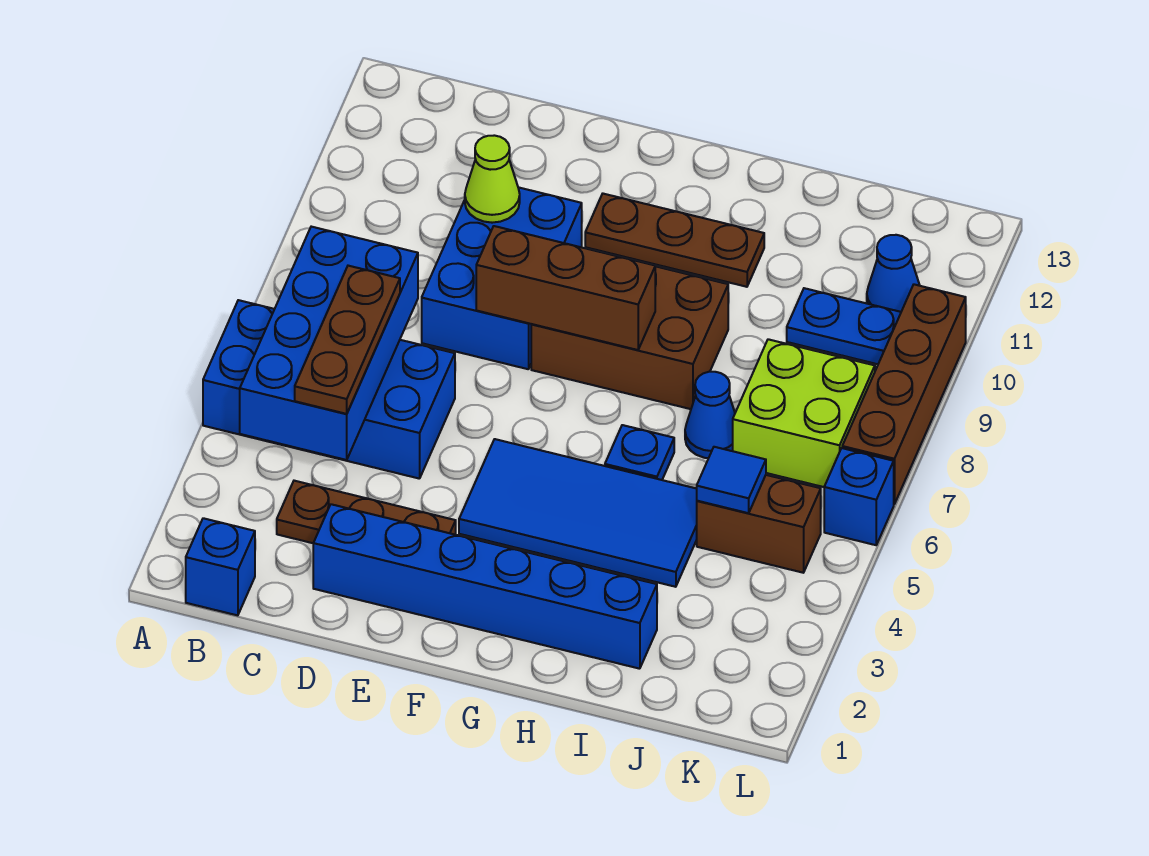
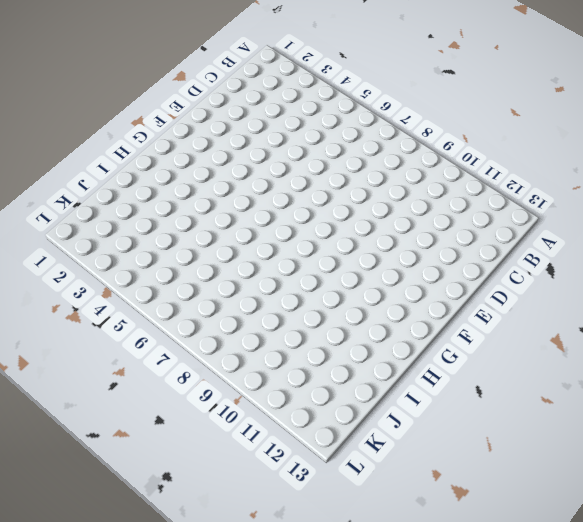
none -> blue 2x4 brick [203,300,455,479]
none -> blue 1x1 brick [186,518,255,615]
none -> brown 1x3 plate [277,481,456,543]

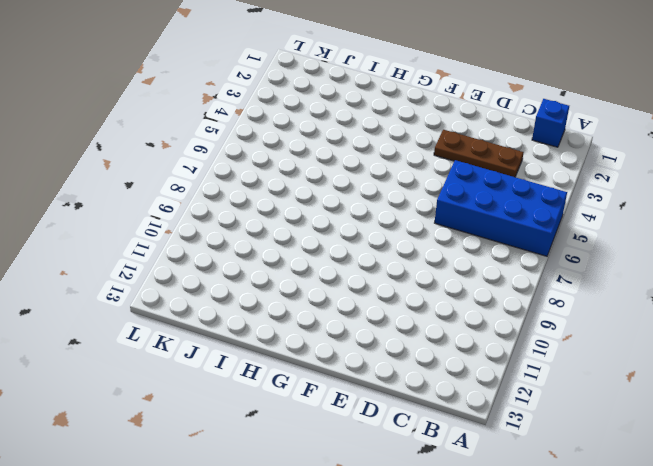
none -> blue 1x6 brick [313,504,657,669]
none -> blue 2x3 brick [422,187,582,369]
none -> blue 2x4 tile [459,439,697,587]

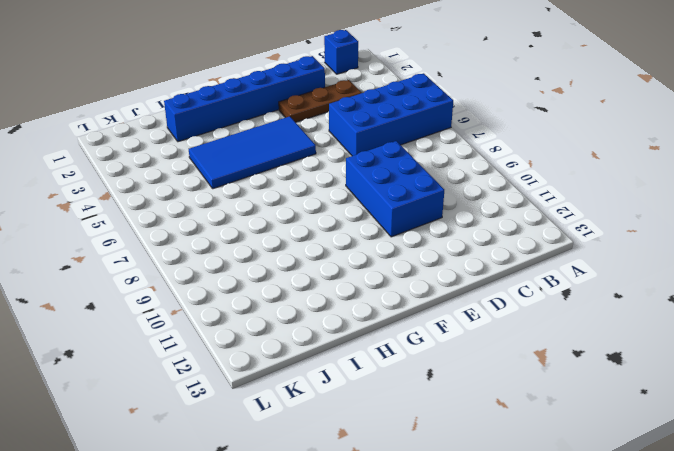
none -> brown 2x3 brick [531,266,728,409]
none -> brown 1x3 plate [585,194,764,287]
none -> blue 1x1 plate [605,425,674,480]

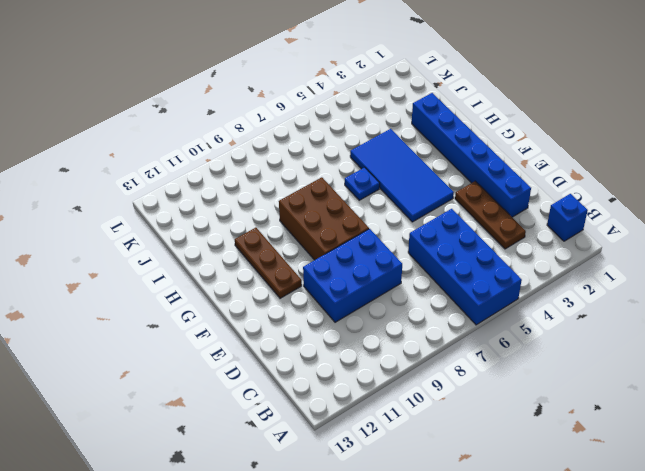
none -> blue 1x1 cone [685,372,735,458]
none -> brown 1x2 brick [697,475,821,573]
none -> lime 2x2 brick [733,339,875,487]

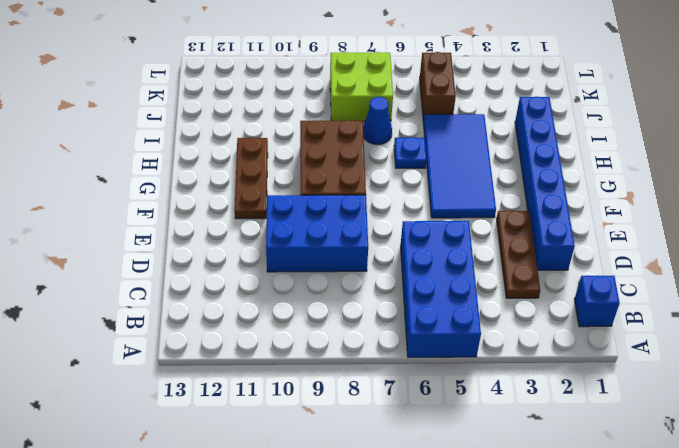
none -> blue 1x2 plate [787,288,901,364]
none -> blue 1x1 cone [867,235,920,312]
none -> blue 1x1 brick [824,448,894,545]

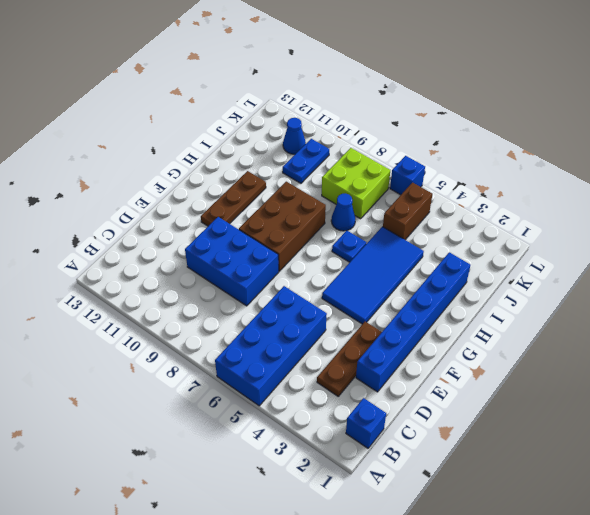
none -> brown 1x4 brick [842,284,966,504]
none -> blue 2x4 brick [240,227,418,460]
none -> lime 1x1 cone [465,135,520,223]

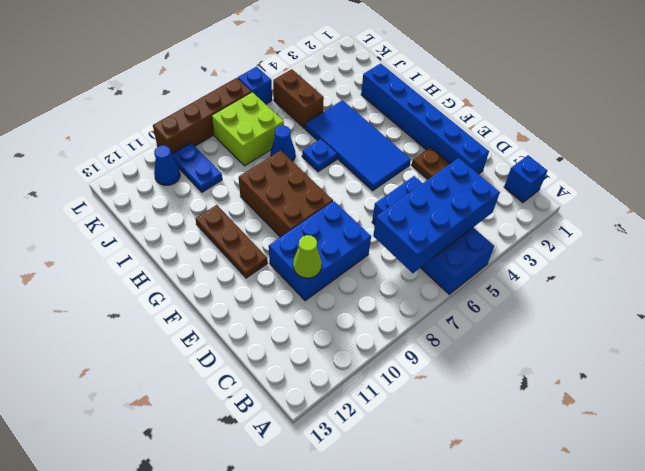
none -> brown 1x3 brick [476,226,655,350]
none -> blue 1x1 tile [697,447,766,513]
none -> brown 1x3 plate [295,266,400,414]

